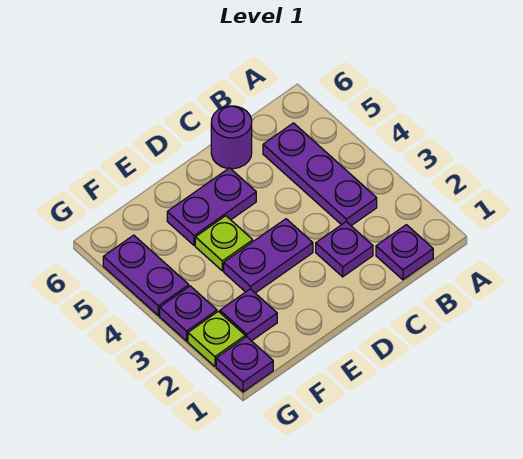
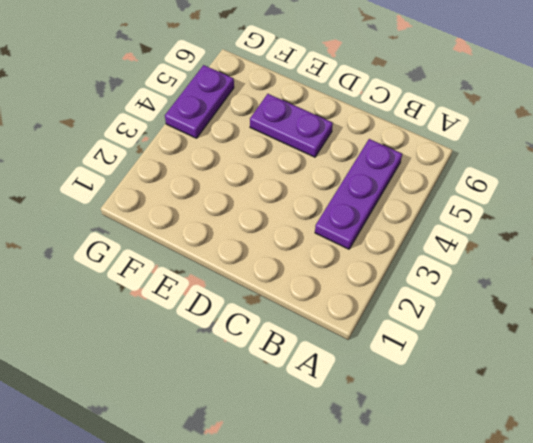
none -> purple 1x1 plate [376,225,433,280]
none -> purple 1x1 plate [316,222,373,277]
none -> purple 1x1 round brick [211,106,252,169]

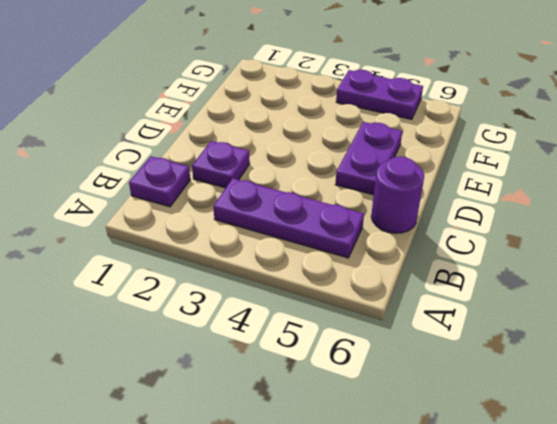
none -> purple 1x2 plate [224,219,313,293]
none -> lime 1x1 plate [195,216,253,271]
none -> purple 1x1 plate [220,289,277,341]

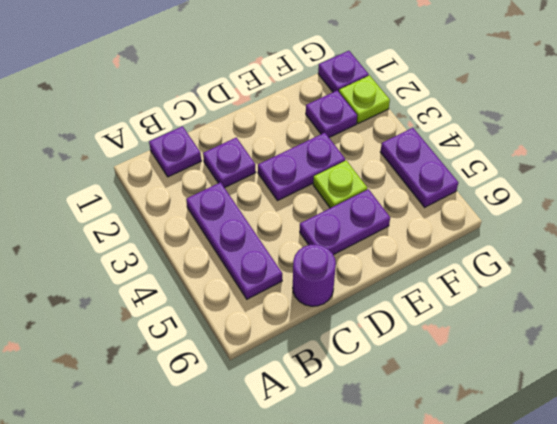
none -> purple 1x1 plate [160,286,217,341]

